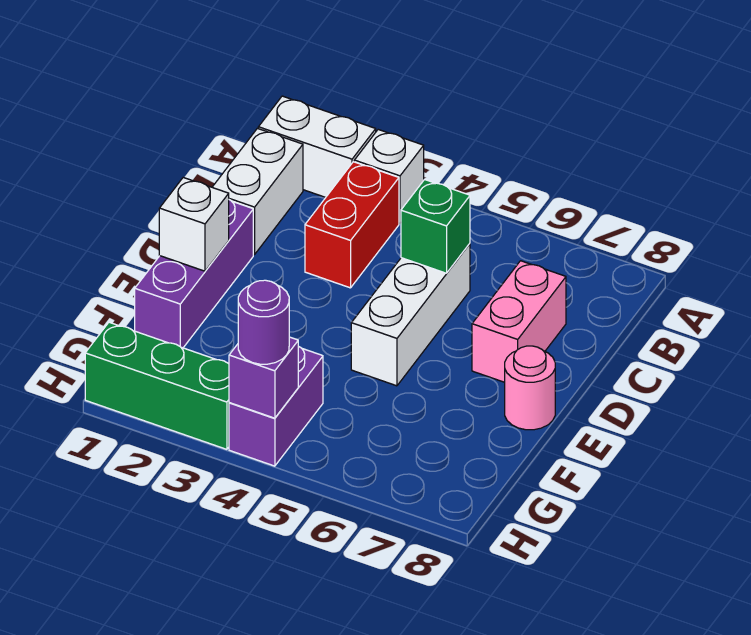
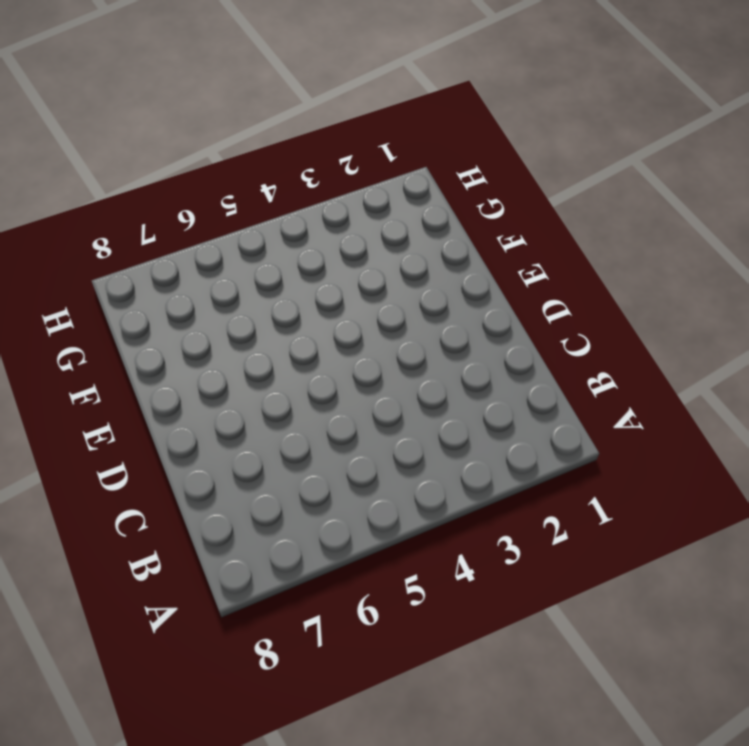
none -> white 1x2 brick [258,96,376,197]
none -> white 1x1 brick [354,130,424,223]
none -> white 1x2 brick [212,128,303,254]

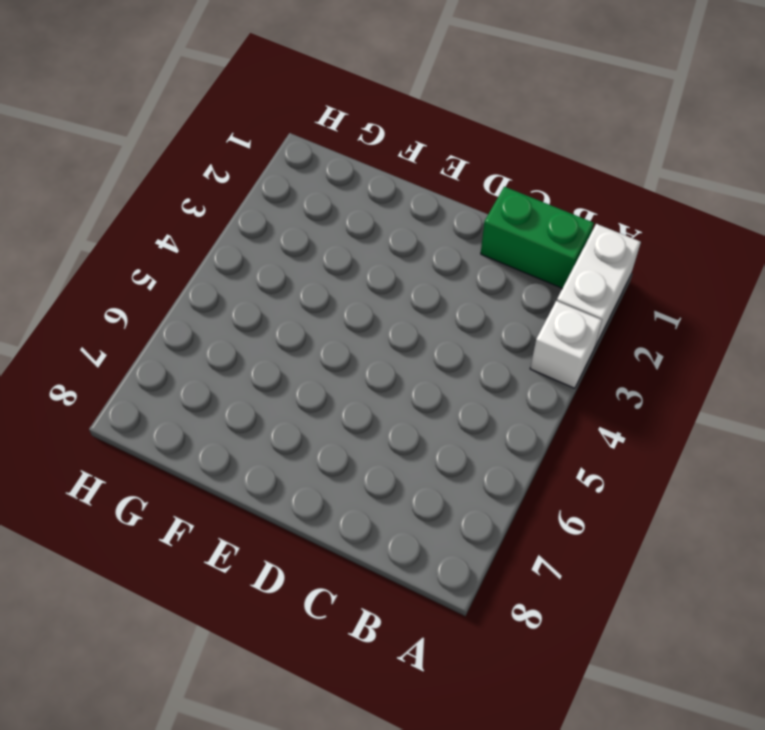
green 1x2 brick [481,187,594,288] -> white 1x2 brick [212,128,303,254]
none -> red 1x2 brick [305,162,399,288]
none -> white 1x3 brick [351,244,470,386]
none -> pink 1x2 brick [472,261,566,382]

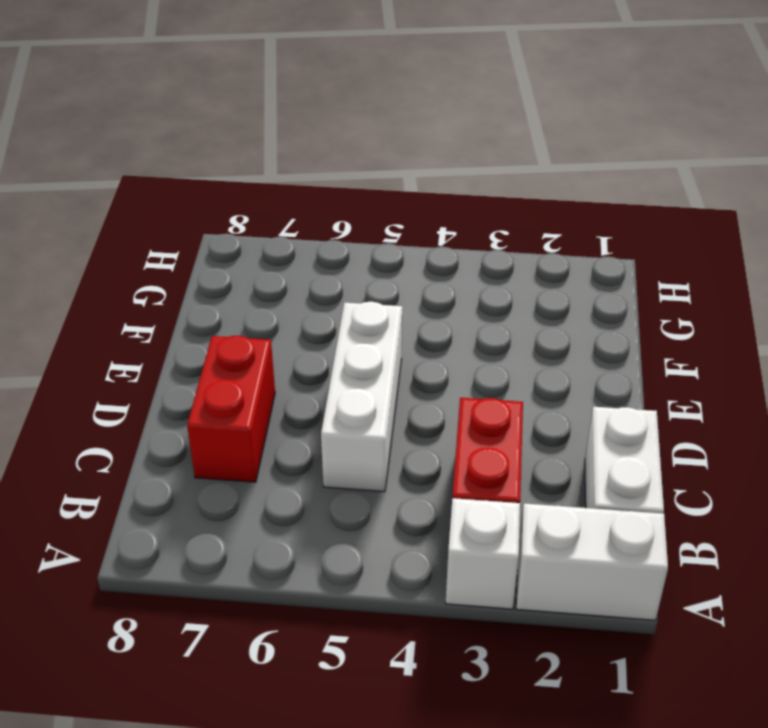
red 1x2 brick [187,336,275,482] -> pink 1x2 brick [472,261,566,382]
none -> purple 1x3 brick [135,200,253,348]
none -> pink 1x1 round brick [505,346,555,430]
none -> purple 1x2 brick [229,346,323,466]

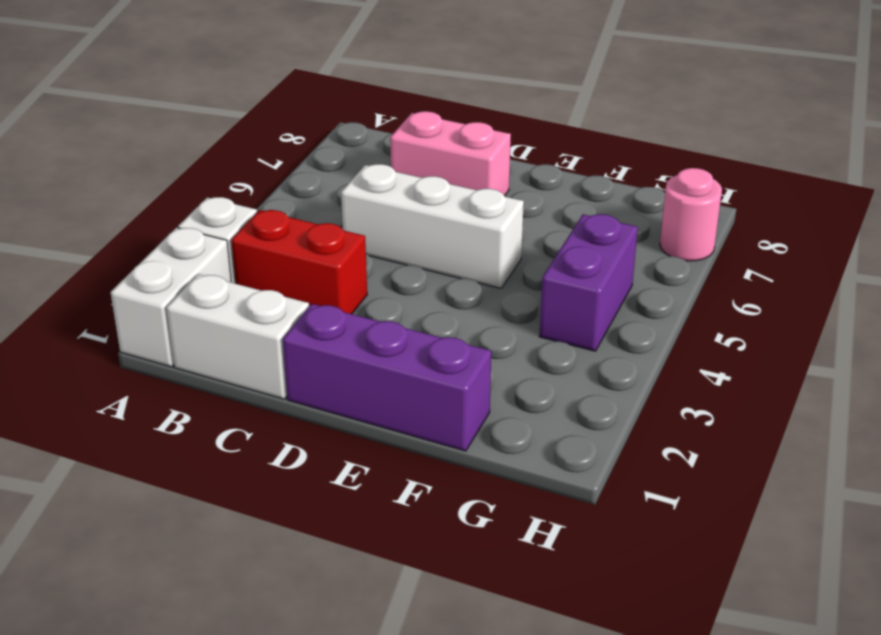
purple 1x2 brick [539,214,638,351] -> purple 1x2 brick turned to [229,346,323,466]
pink 1x1 round brick [660,168,722,261] -> pink 1x1 round brick moved to [505,346,555,430]
none -> green 1x3 brick [85,322,229,449]
none -> green 1x1 brick [401,180,470,273]
none -> white 1x1 brick [159,178,229,271]

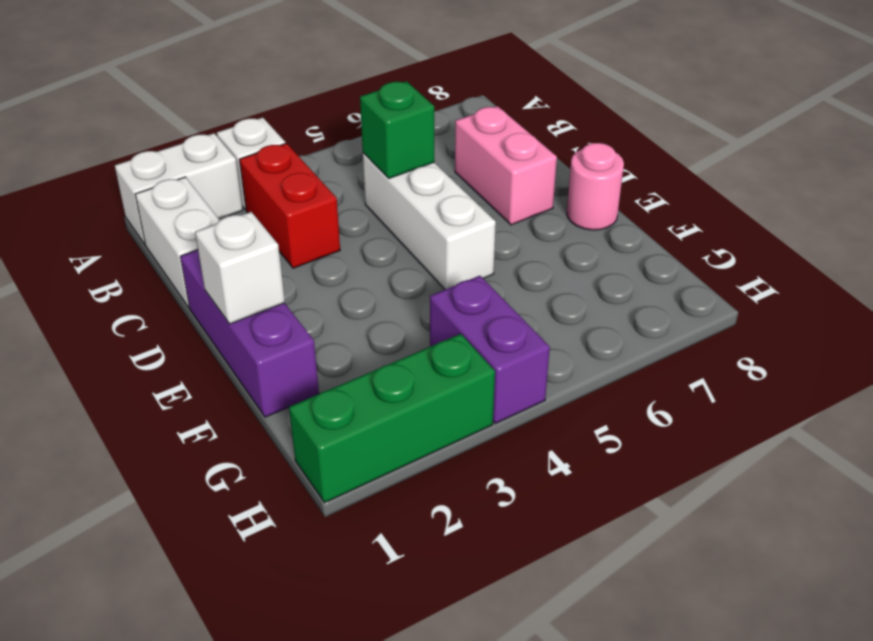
none -> purple 1x1 brick [229,337,298,418]
none -> purple 1x1 round brick [238,280,289,364]

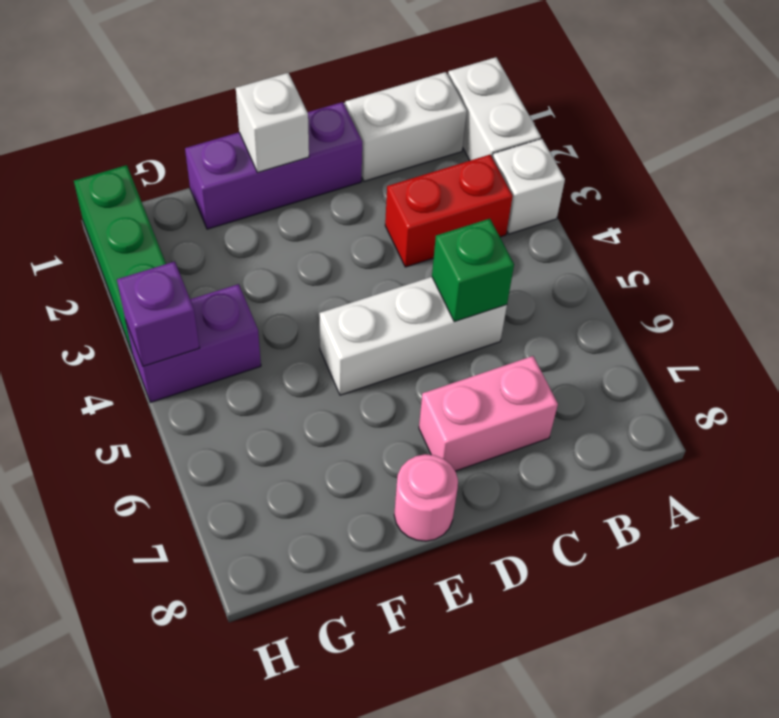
none -> purple 1x1 round brick [238,280,289,364]

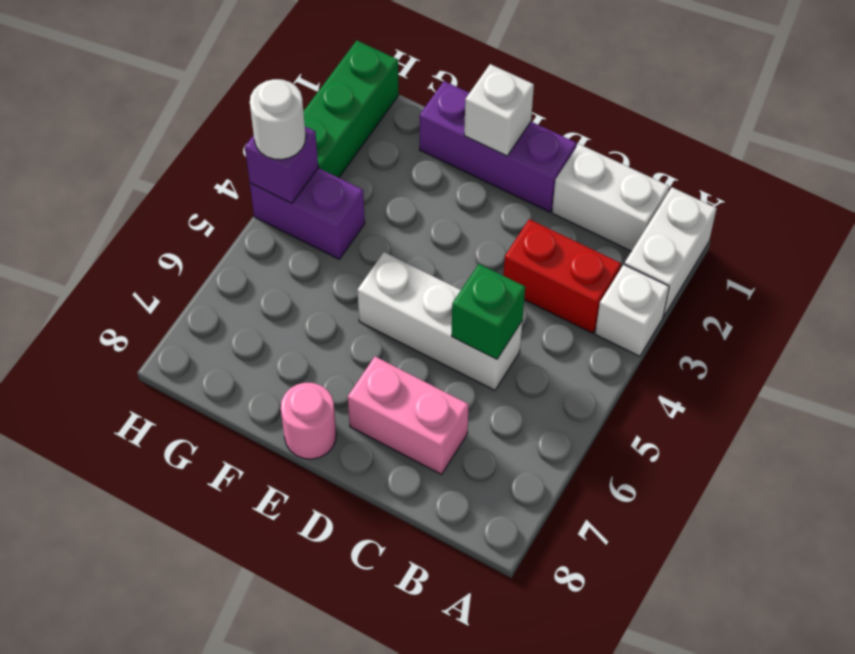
white 1x1 round brick [250,79,306,160] -> purple 1x1 round brick [238,280,289,364]

